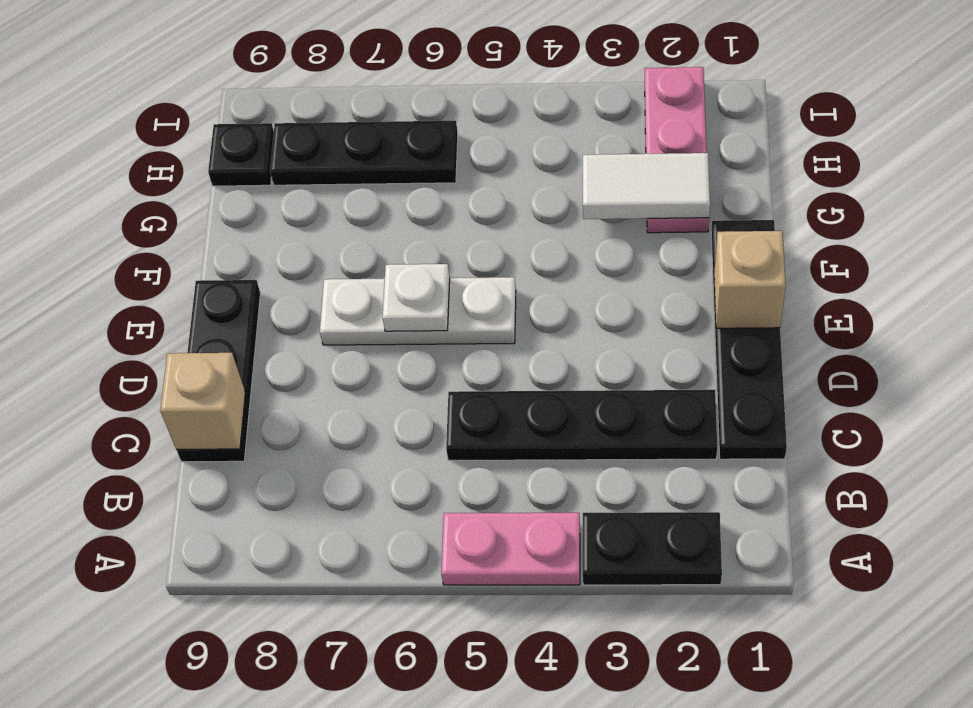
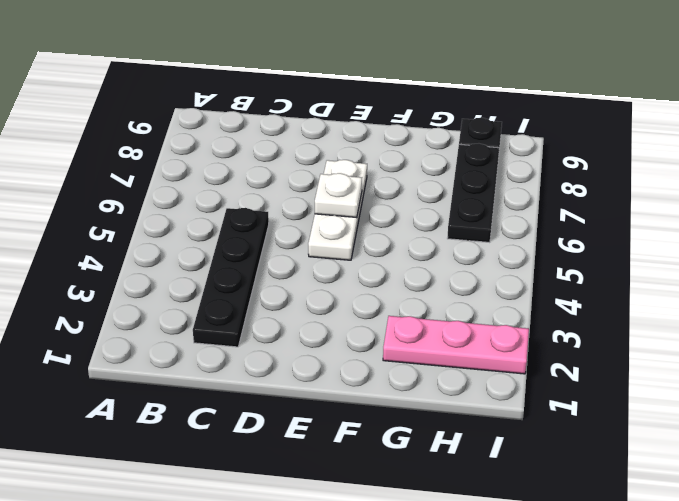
none -> black 1x2 plate [583,512,722,585]
none -> pink 1x2 plate [441,513,580,585]
none -> black 1x4 plate [711,220,787,459]

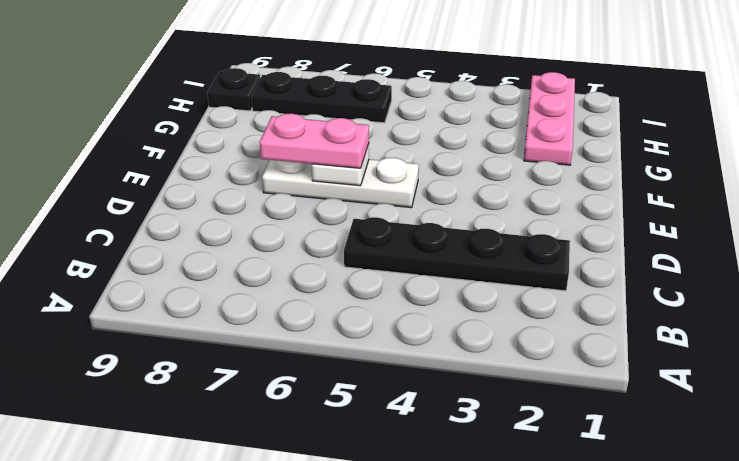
pink 1x2 plate [260,114,369,168] -> pink 1x2 plate moved to [441,513,580,585]
none -> black 1x2 plate [583,512,722,585]
none -> black 1x4 plate [711,220,787,459]
none -> black 1x3 plate [177,280,260,462]

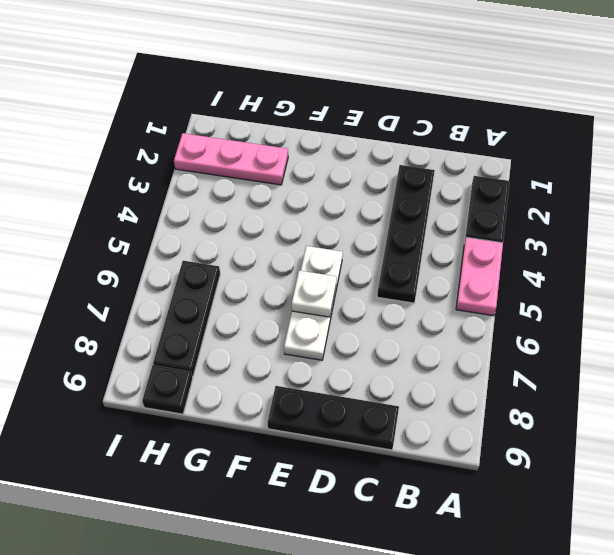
none -> black 1x4 plate [711,220,787,459]
none -> tan 1x1 brick [160,353,245,450]
none -> tan 1x1 brick [714,231,786,328]

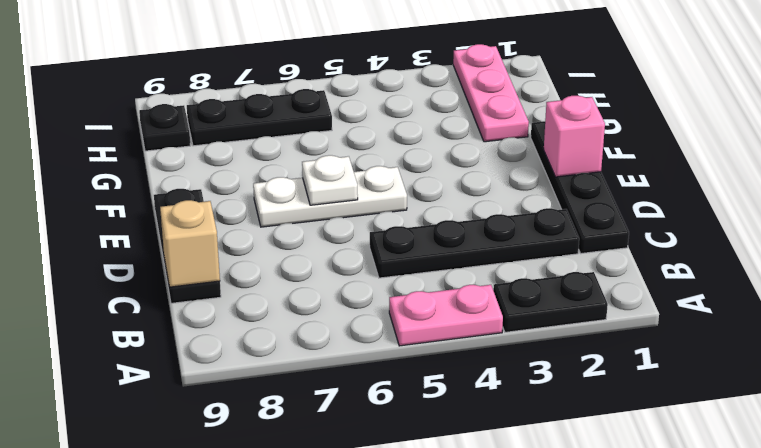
pink 1x1 brick [544,96,605,177] -> tan 1x1 brick [714,231,786,328]
none -> white 1x2 tile [583,153,710,219]

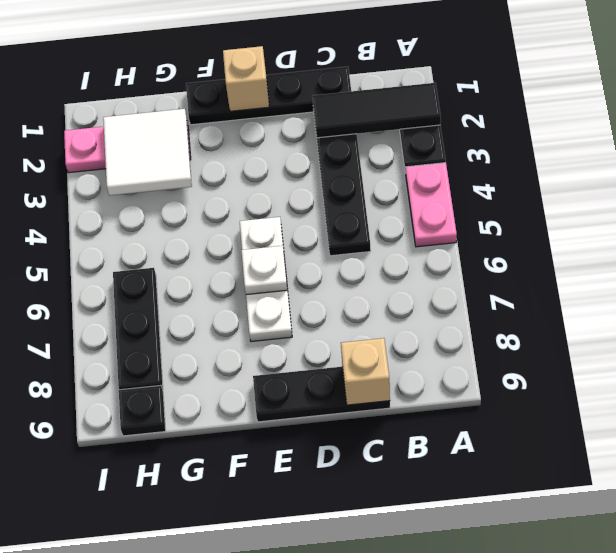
black 1x3 tile [312,83,441,138] -> none
white 2x2 tile [103,109,192,196] -> white 1x2 tile [583,153,710,219]

